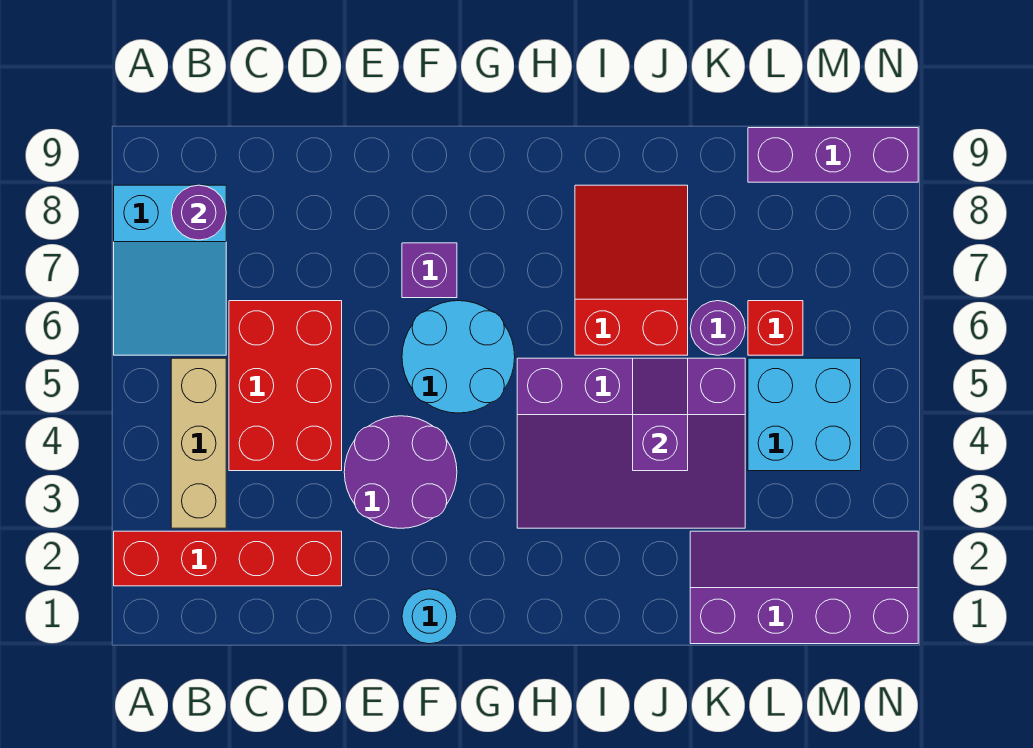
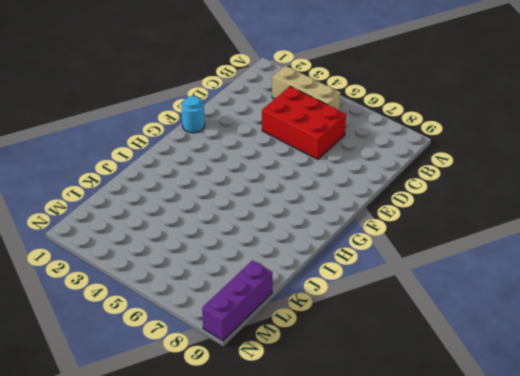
none -> red 1x4 brick [114,531,342,586]
none -> cyan 2x3 slope [114,185,226,355]
none -> purple 2x2 round brick [344,416,457,528]

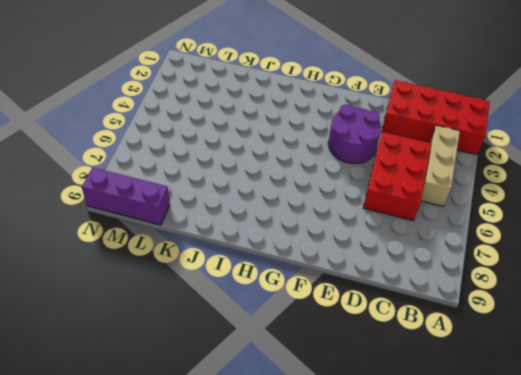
red 2x4 brick [382,80,490,155] -> red 1x4 brick [114,531,342,586]
none -> cyan 2x3 slope [114,185,226,355]
none -> cyan 1x1 round brick [402,589,457,644]
none -> cyan 2x2 round brick [402,301,515,413]

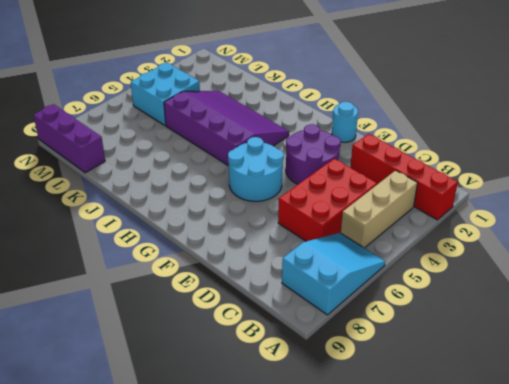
none -> purple 1x1 brick [402,243,457,298]
none -> red 2x3 slope [575,185,688,355]
none -> purple 2x4 slope [690,531,918,644]

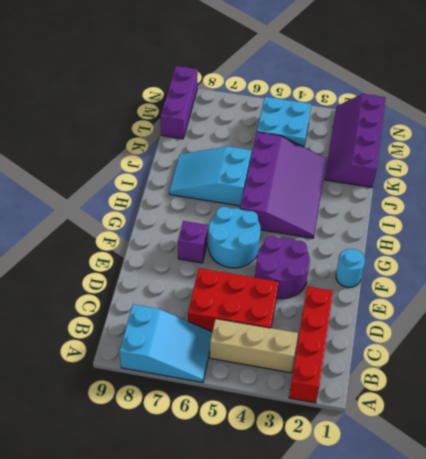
cyan 2x3 slope [169,146,252,206] -> red 2x3 slope [575,185,688,355]
none -> purple 1x1 round brick [690,301,745,355]
none -> red 1x1 brick [748,301,803,355]
none -> purple 1x1 round brick [171,185,226,240]

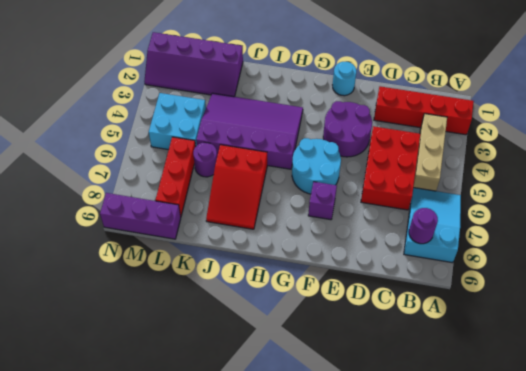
red 1x3 brick [155,137,196,216] -> red 1x1 brick [748,301,803,355]
none -> purple 1x2 slope [633,358,688,471]

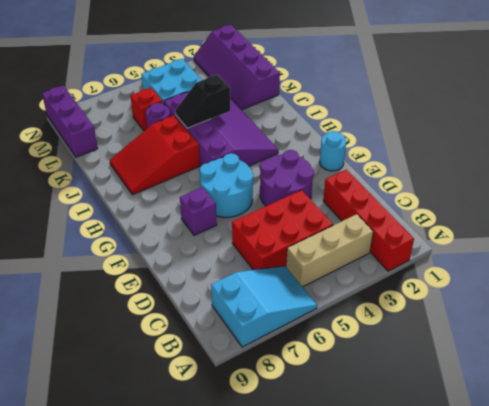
black 1x2 slope [175,75,230,128] -> purple 1x2 slope [633,358,688,471]
none -> purple 1x1 round brick [171,185,226,240]

